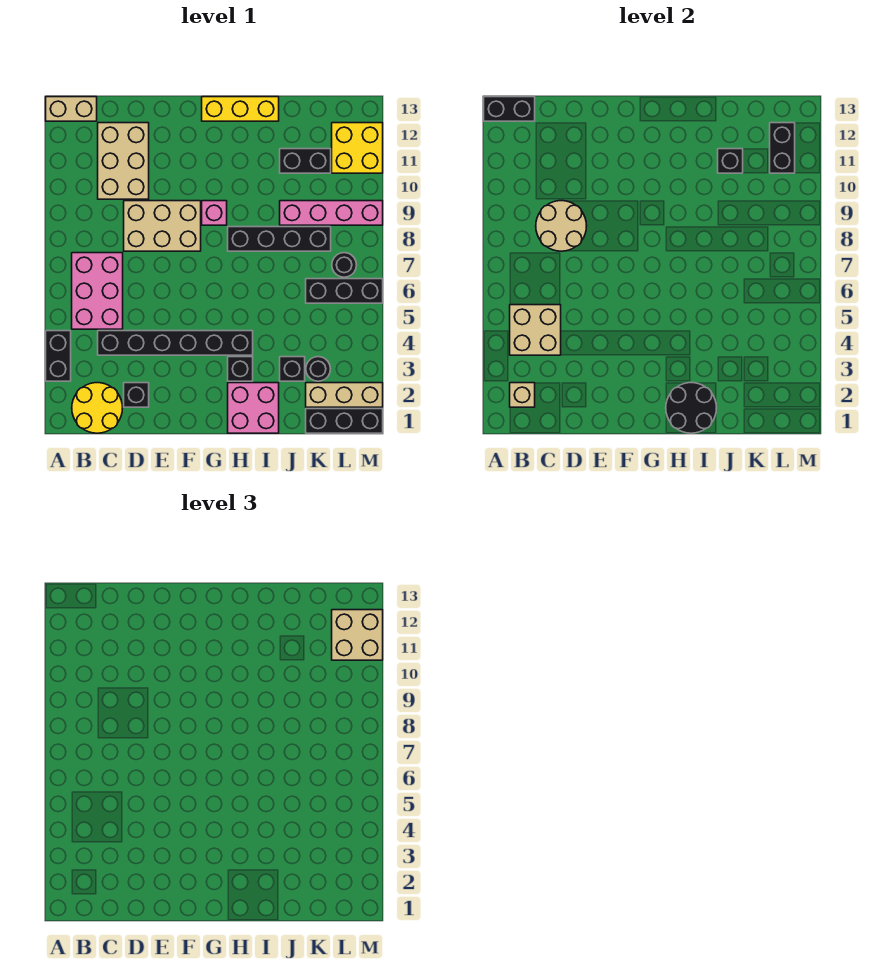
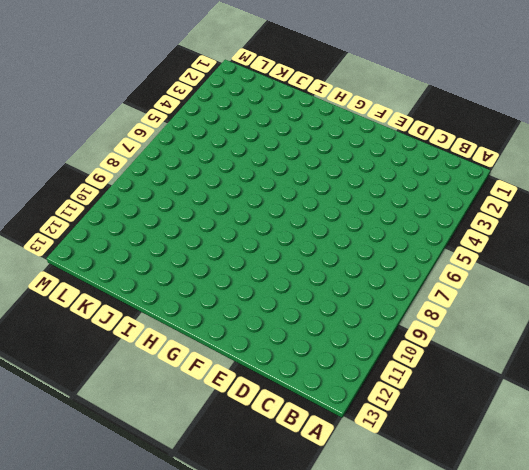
none -> black 1x2 brick [46,331,71,381]
none -> tan 1x2 brick [46,97,97,121]
none -> yellow 2x2 round brick [72,383,123,433]
none -> pink 2x3 brick [72,253,123,329]

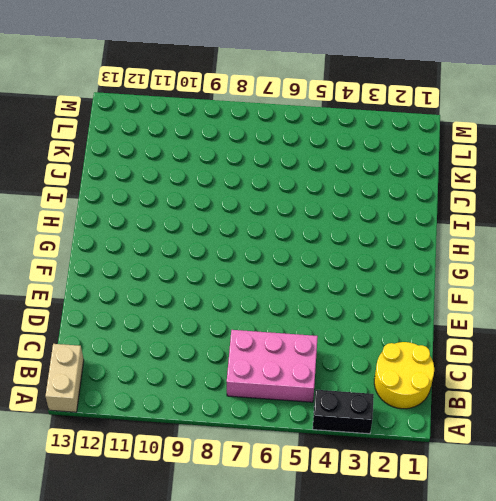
none -> black 1x6 brick [98,331,253,355]
none -> tan 2x3 brick [98,123,149,199]
none -> black 1x1 brick [124,383,149,407]
none -> tan 2x3 brick [124,201,201,251]

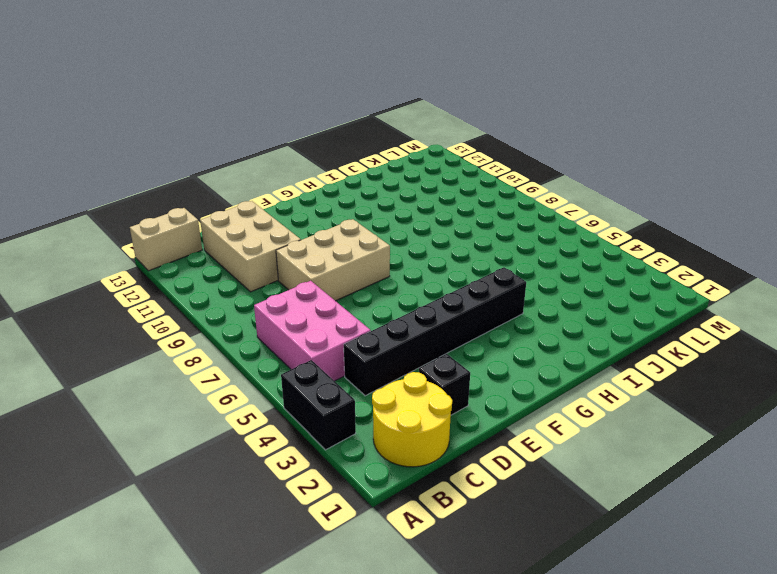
none -> pink 1x1 brick [202,201,227,225]
none -> yellow 1x3 brick [202,97,279,121]
none -> pink 2x2 brick [228,383,279,433]
none -> black 1x1 brick [228,357,253,381]

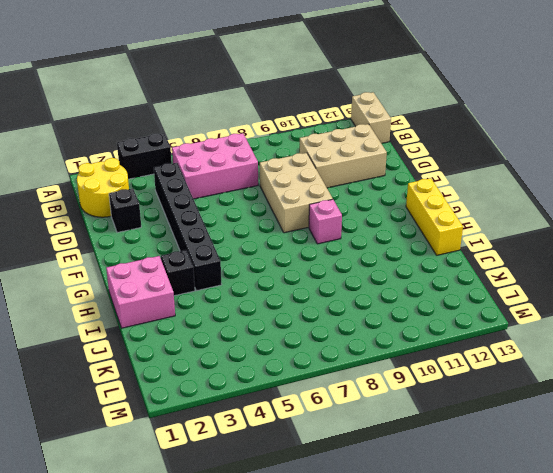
none -> black 1x4 brick [228,227,331,251]
none -> black 1x1 brick [280,357,305,381]
none -> pink 1x4 brick [280,201,383,225]
none -> black 1x2 brick [280,149,331,173]

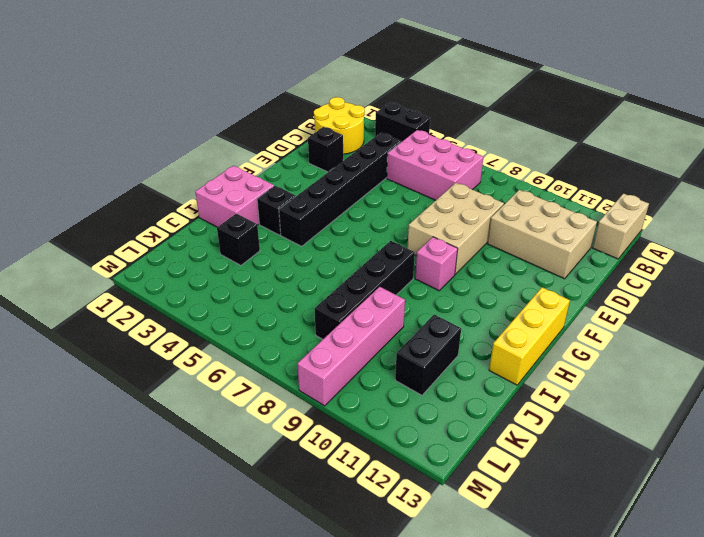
none -> black 1x3 brick [306,409,383,433]
none -> tan 1x3 brick [306,383,383,407]
none -> black 1x1 round brick [306,357,330,381]
none -> black 1x3 brick [306,279,383,303]

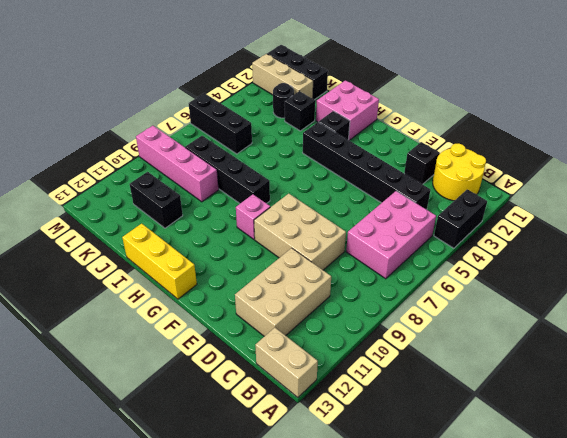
none -> black 1x1 round brick [332,253,356,277]
none -> yellow 2x2 brick [332,123,383,173]
none -> black 1x2 brick [484,97,535,121]
none -> tan 1x1 brick [510,383,535,407]

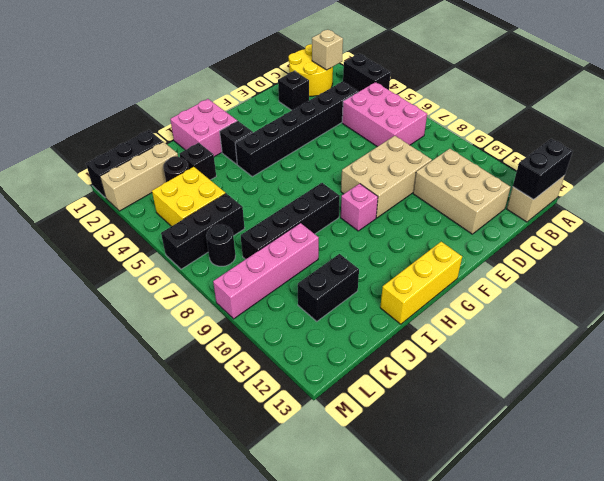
yellow 2x2 brick [152,167,226,226] -> yellow 2x2 brick moved to [332,123,383,173]
none -> tan 2x2 brick [510,305,561,355]
none -> tan 2x2 round brick [536,201,587,251]
none -> black 2x2 round brick [666,383,717,433]
none -> black 1x1 brick [718,149,743,173]

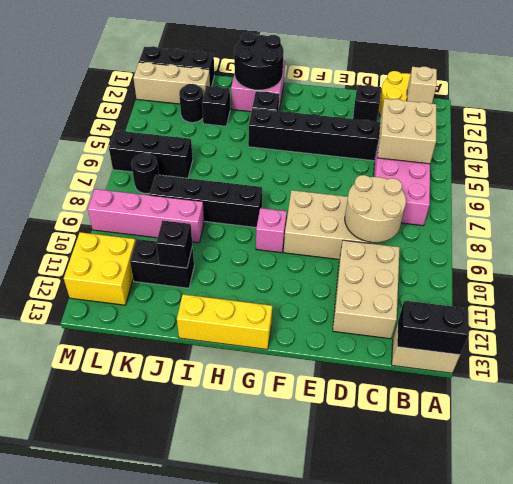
none -> black 1x2 brick [46,331,71,381]
none -> black 1x2 brick [770,123,795,173]
none -> tan 2x2 brick [332,610,383,660]

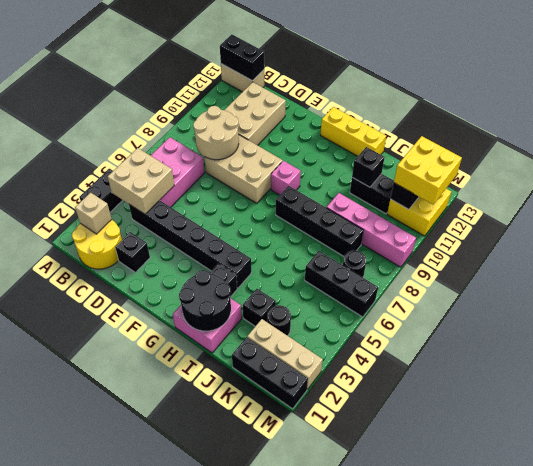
yellow 2x2 brick [394,136,462,205] -> tan 2x2 brick [332,610,383,660]

